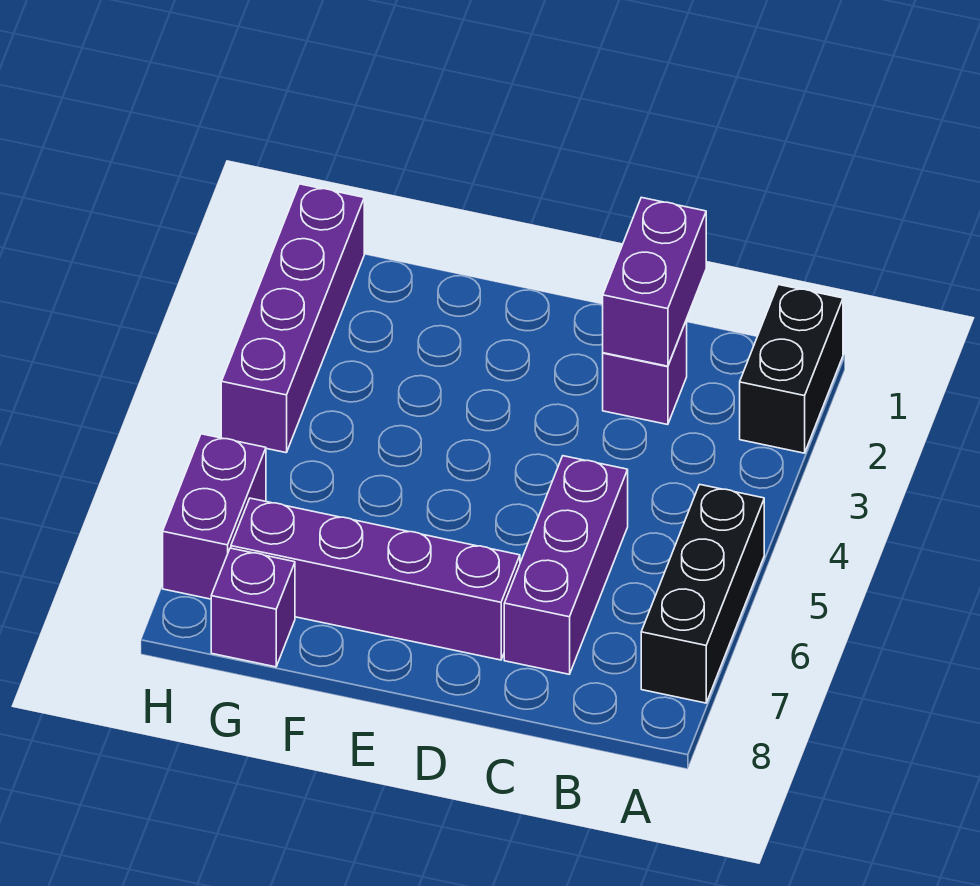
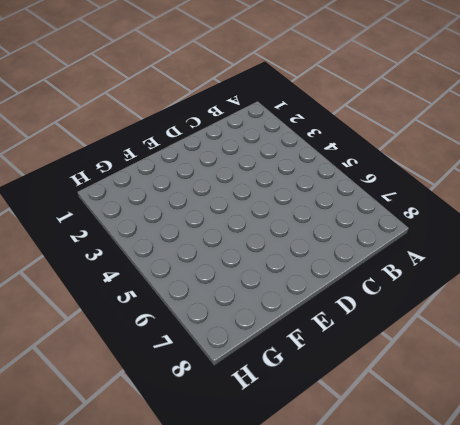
none -> black 1x2 brick [740,285,843,453]
none -> black 1x3 brick [641,484,764,703]

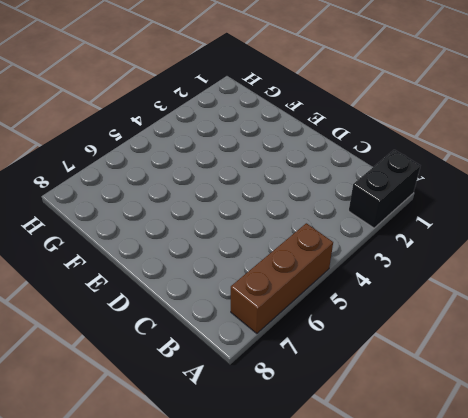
brown 1x3 brick [231,223,333,333] -> black 1x3 brick [641,484,764,703]
none -> purple 1x1 brick [603,320,687,425]
none -> purple 1x3 brick [504,456,628,674]

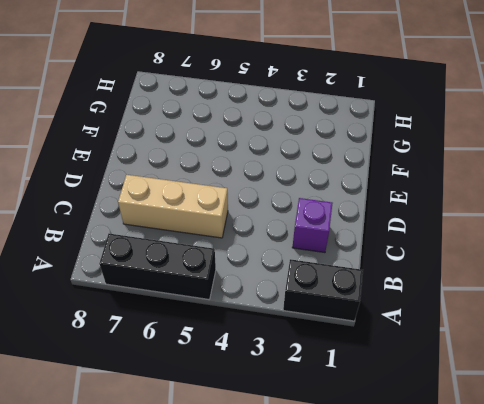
tan 1x3 brick [118,175,228,238] -> purple 1x3 brick [504,456,628,674]
none -> purple 1x4 brick [231,498,520,660]
none -> purple 1x1 brick [211,548,295,667]

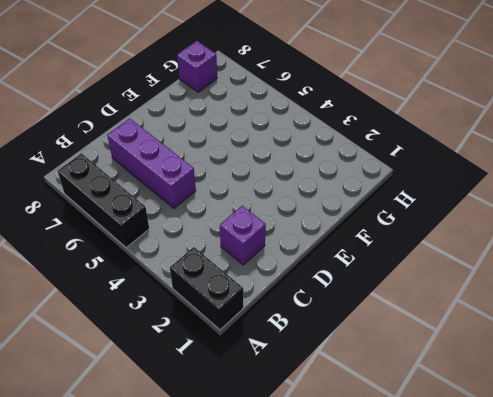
none -> purple 1x4 brick [231,498,520,660]
none -> purple 1x4 brick [221,184,364,453]

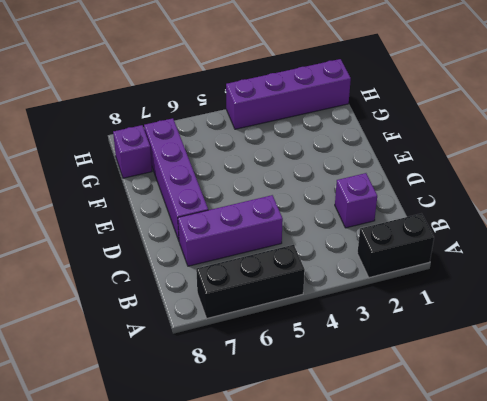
none -> purple 1x2 brick [163,434,266,599]
none -> purple 1x2 brick [603,197,706,366]

